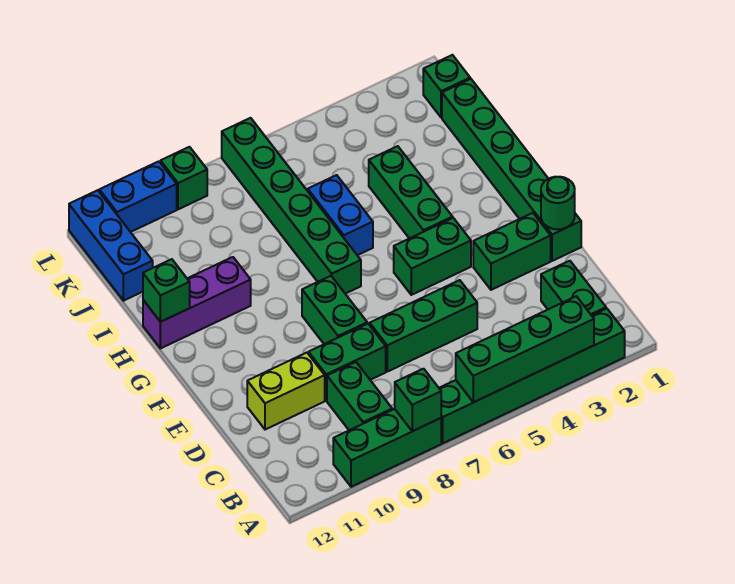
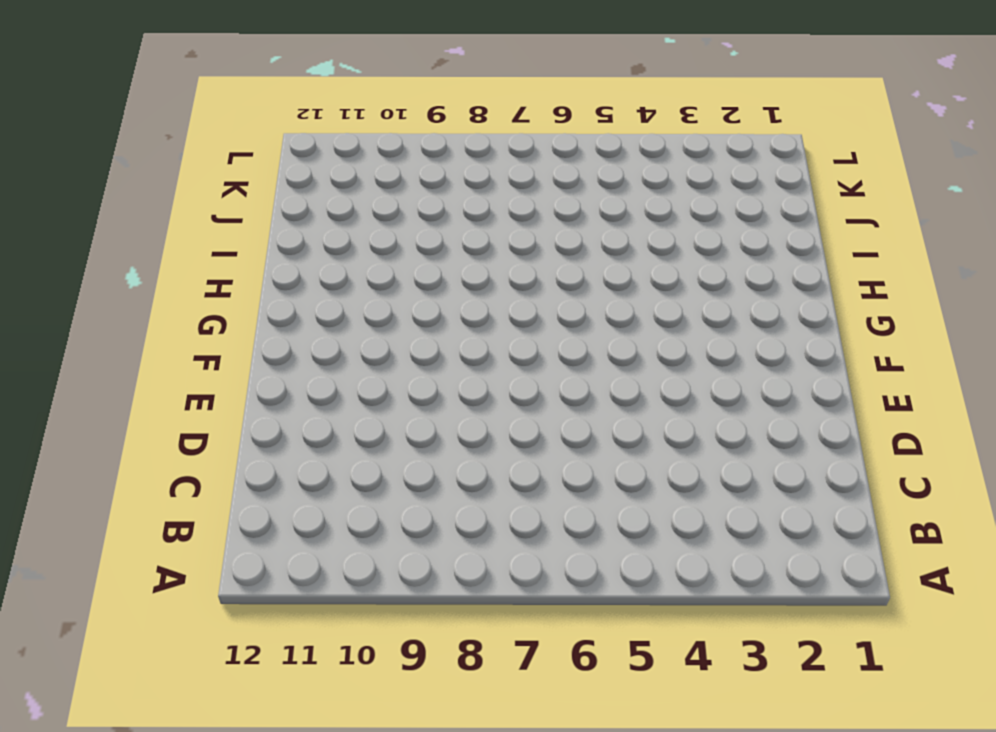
none -> green 1x6 brick [439,309,625,443]
none -> green 1x3 brick [333,409,441,487]
none -> green 1x2 brick [541,261,606,315]

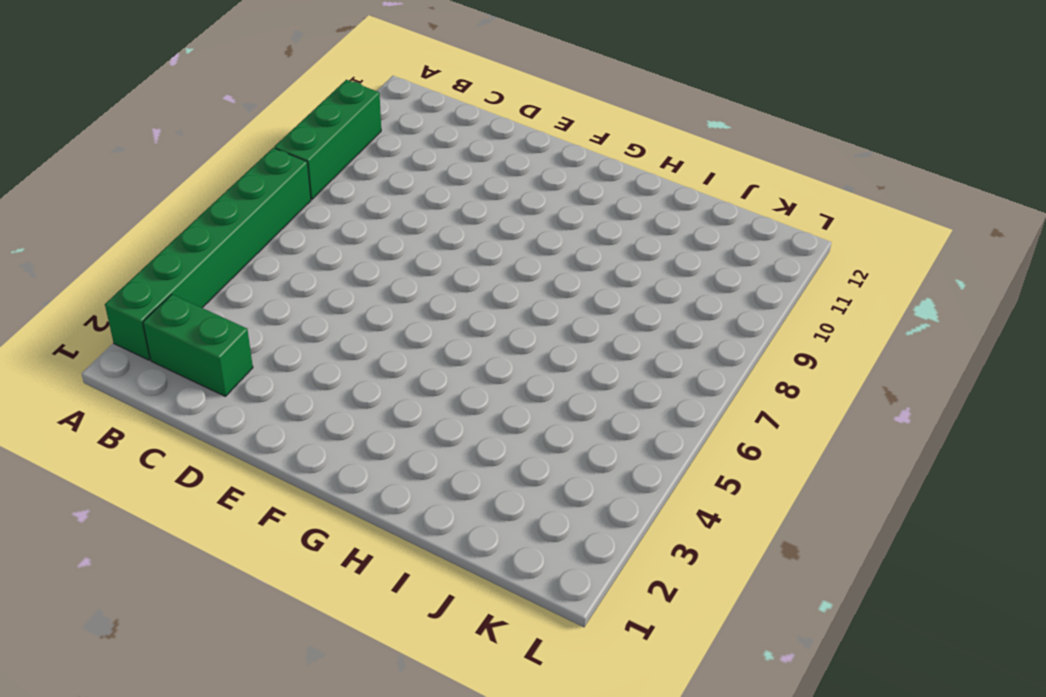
none -> green 1x2 brick [327,362,392,430]
none -> green 1x3 brick [370,280,477,372]
none -> green 1x2 brick [309,324,386,401]

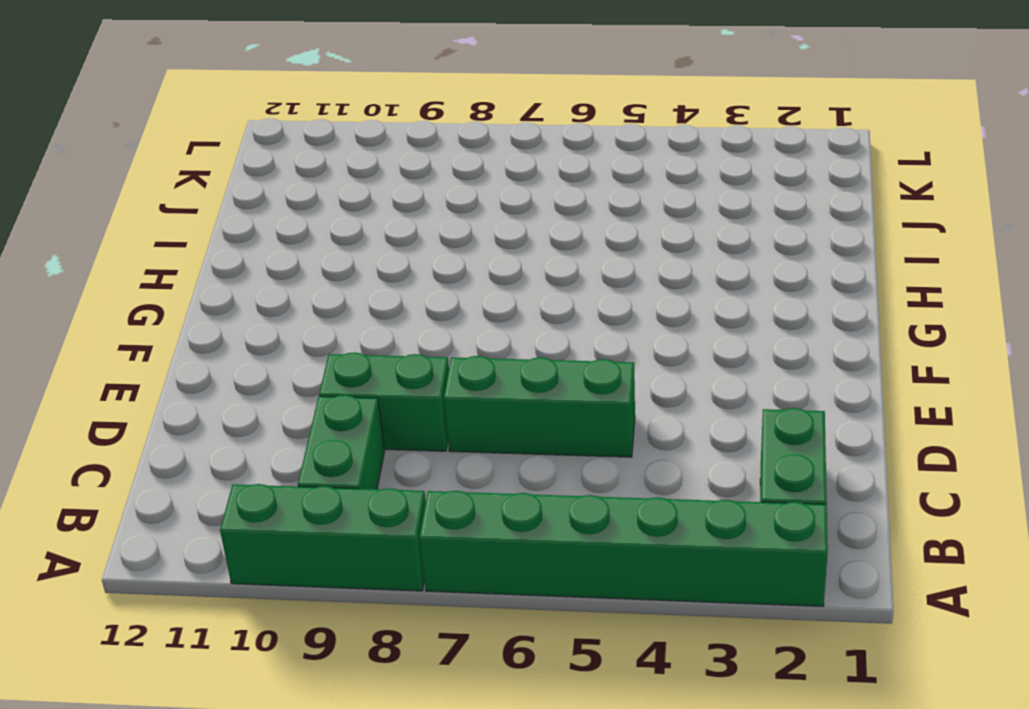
none -> lime 1x2 brick [247,353,325,430]
none -> green 1x6 brick [442,79,581,261]
none -> green 1x2 brick [473,213,551,290]

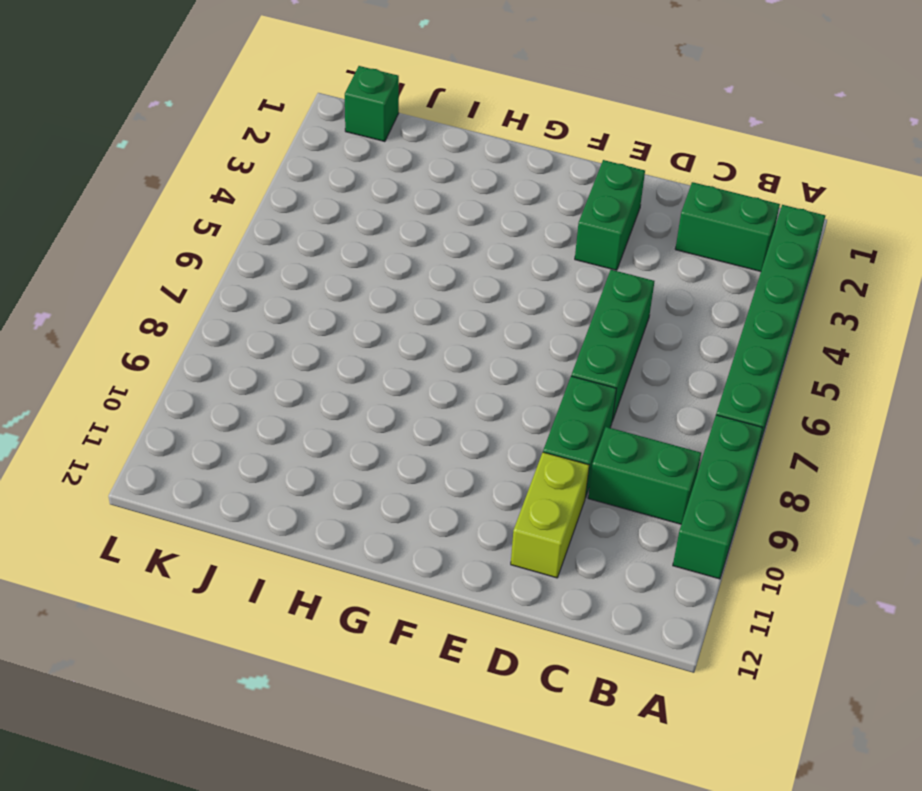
none -> green 1x6 brick [442,79,581,261]
none -> green 1x2 brick [302,276,367,344]
none -> green 1x2 brick [394,218,471,295]

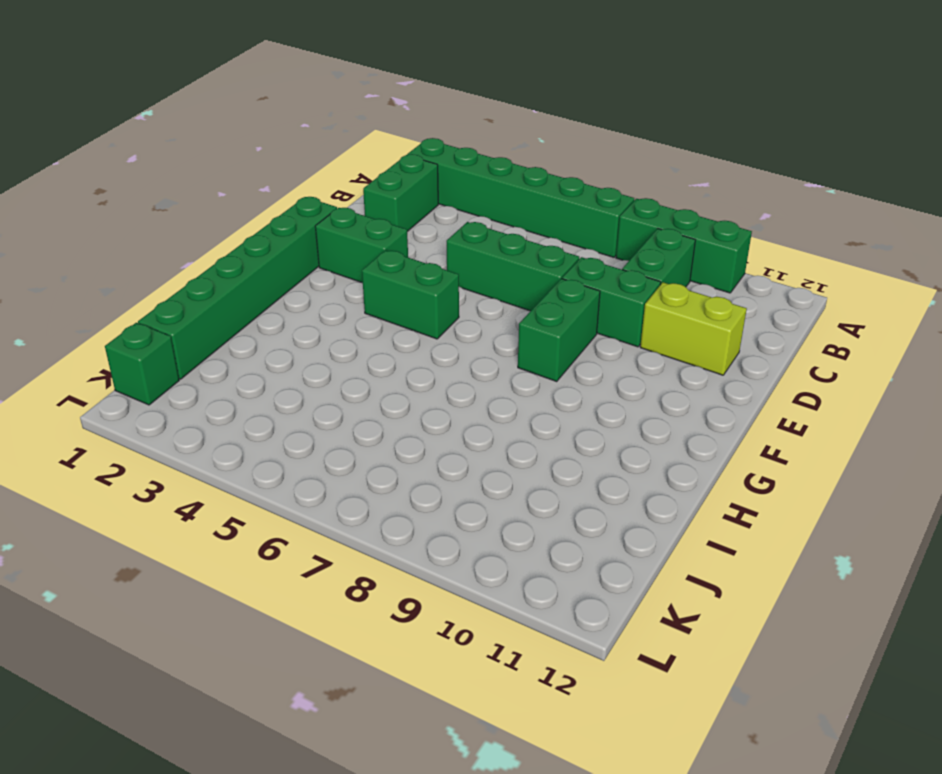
none -> green 1x3 brick [369,146,453,239]
none -> green 1x6 brick [222,118,361,294]
none -> blue 1x2 brick [308,175,373,255]

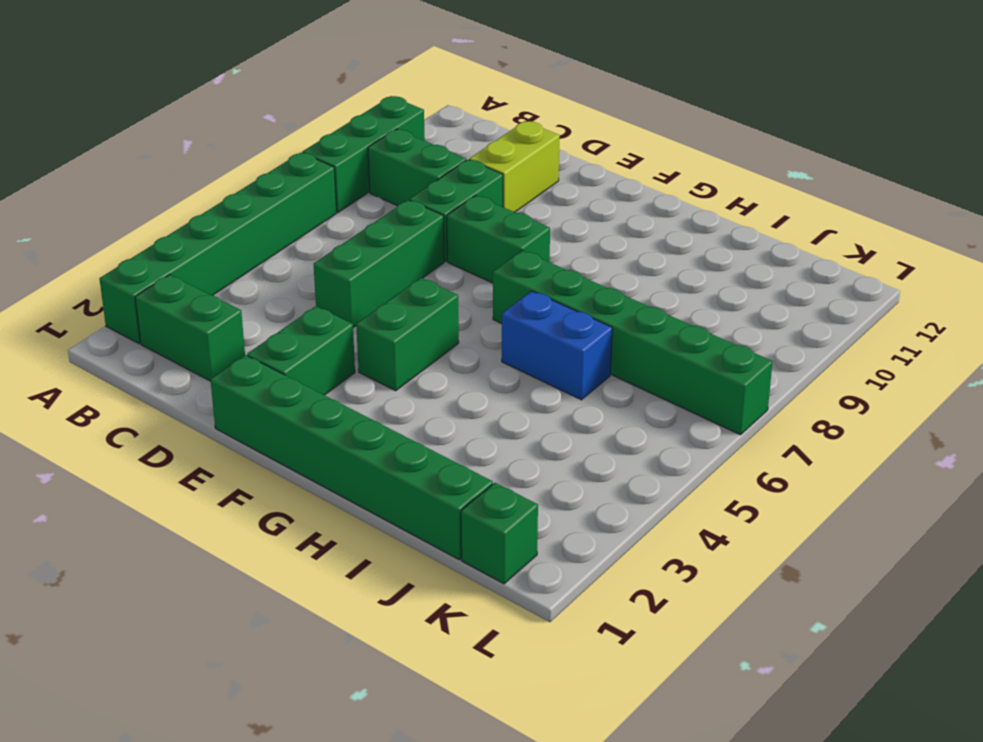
none -> green 1x3 brick [369,146,453,239]
none -> purple 1x3 brick [143,257,251,348]
none -> blue 1x3 brick [69,190,153,301]

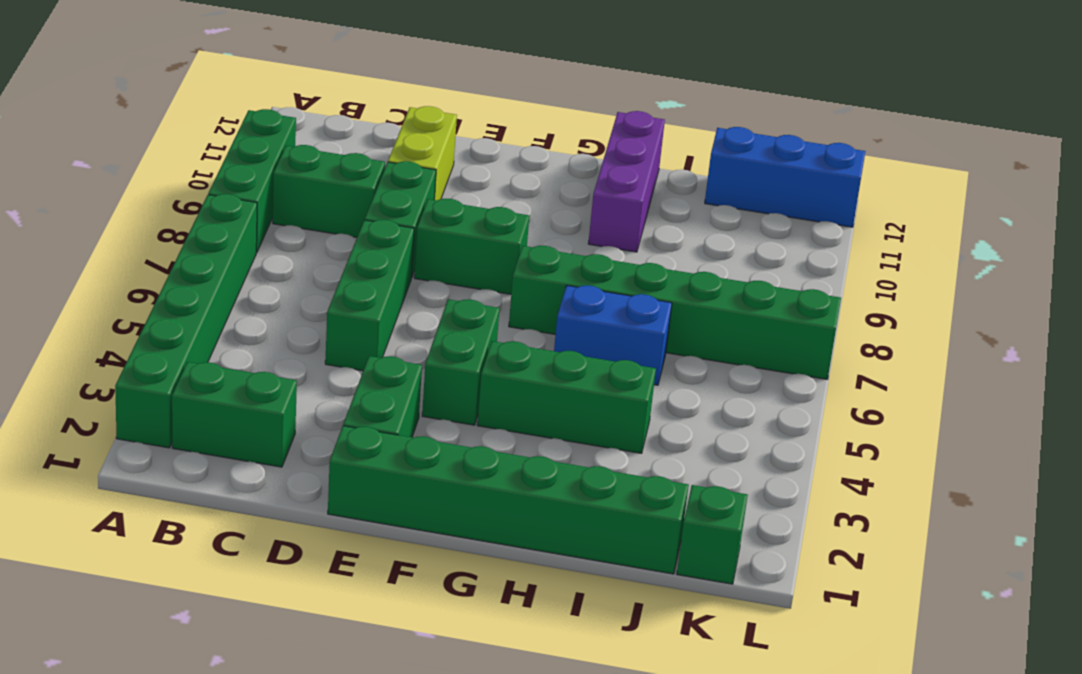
none -> green 1x1 brick [161,147,207,209]
none -> blue 1x2 brick [99,161,177,232]
none -> green 1x4 brick [456,296,594,402]

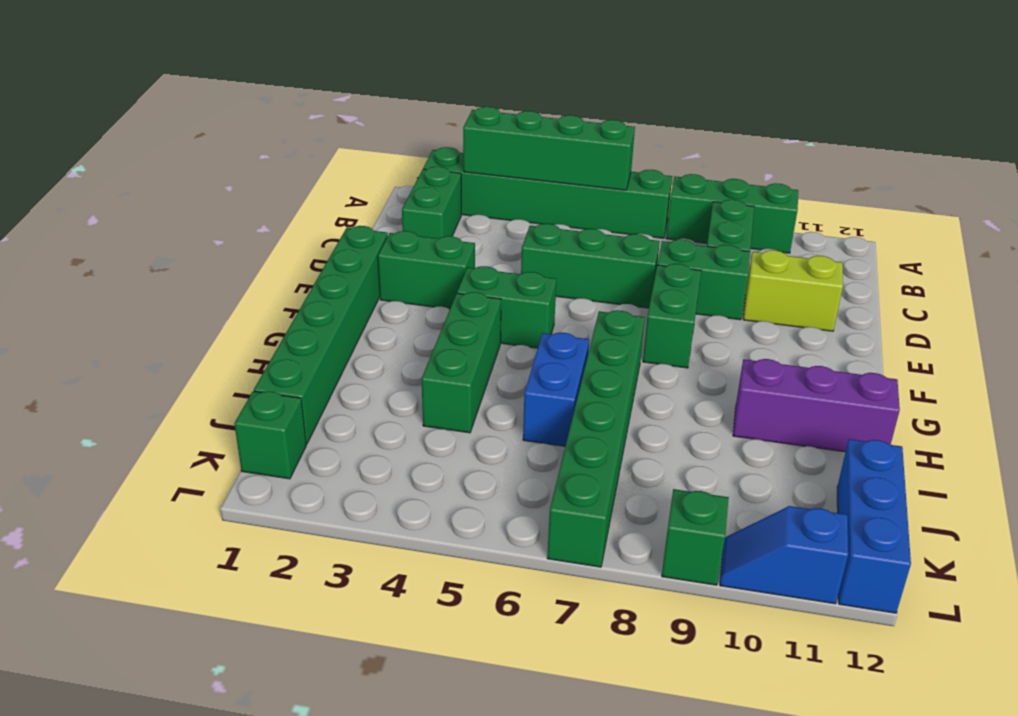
blue 1x2 slope [720,506,848,604] -> blue 1x2 brick [99,161,177,232]
none -> green 1x1 brick [395,369,441,431]
none -> green 1x1 round brick [541,177,575,229]
none -> green 1x1 brick [143,259,190,322]

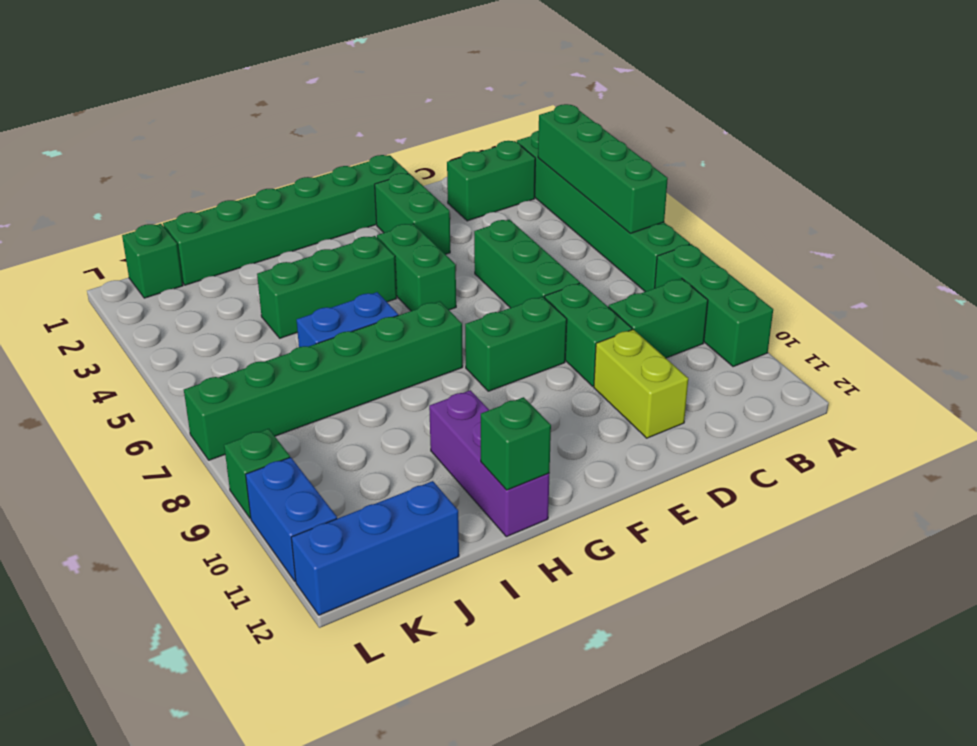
none -> green 1x1 brick [395,369,441,431]
none -> green 1x1 round brick [541,177,575,229]

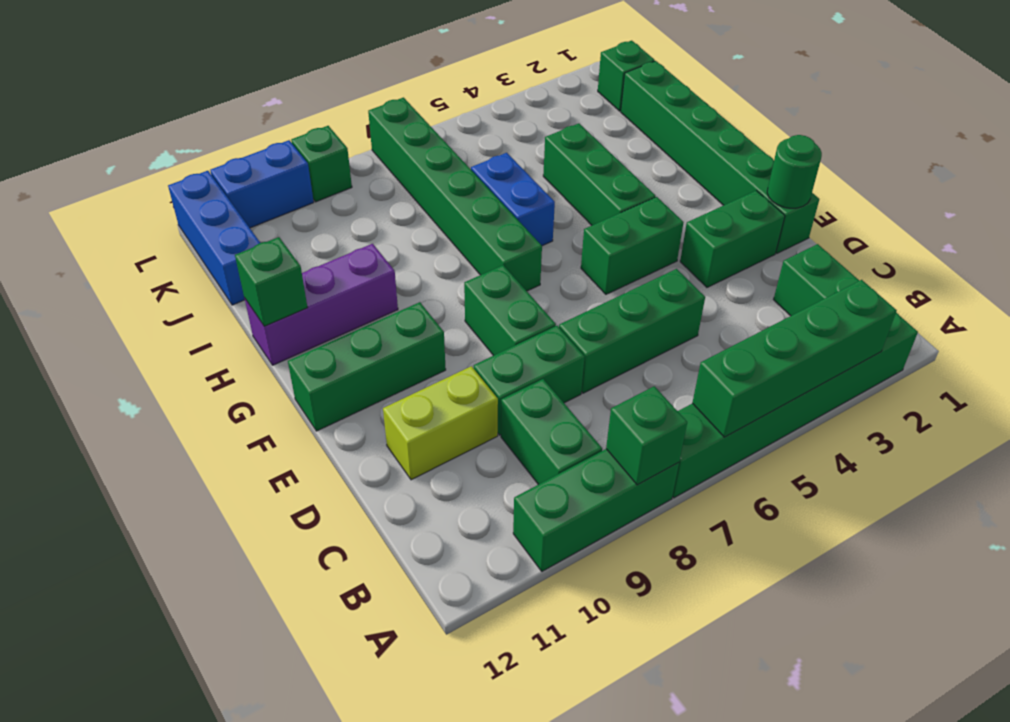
green 1x3 brick [288,302,446,431] -> none

